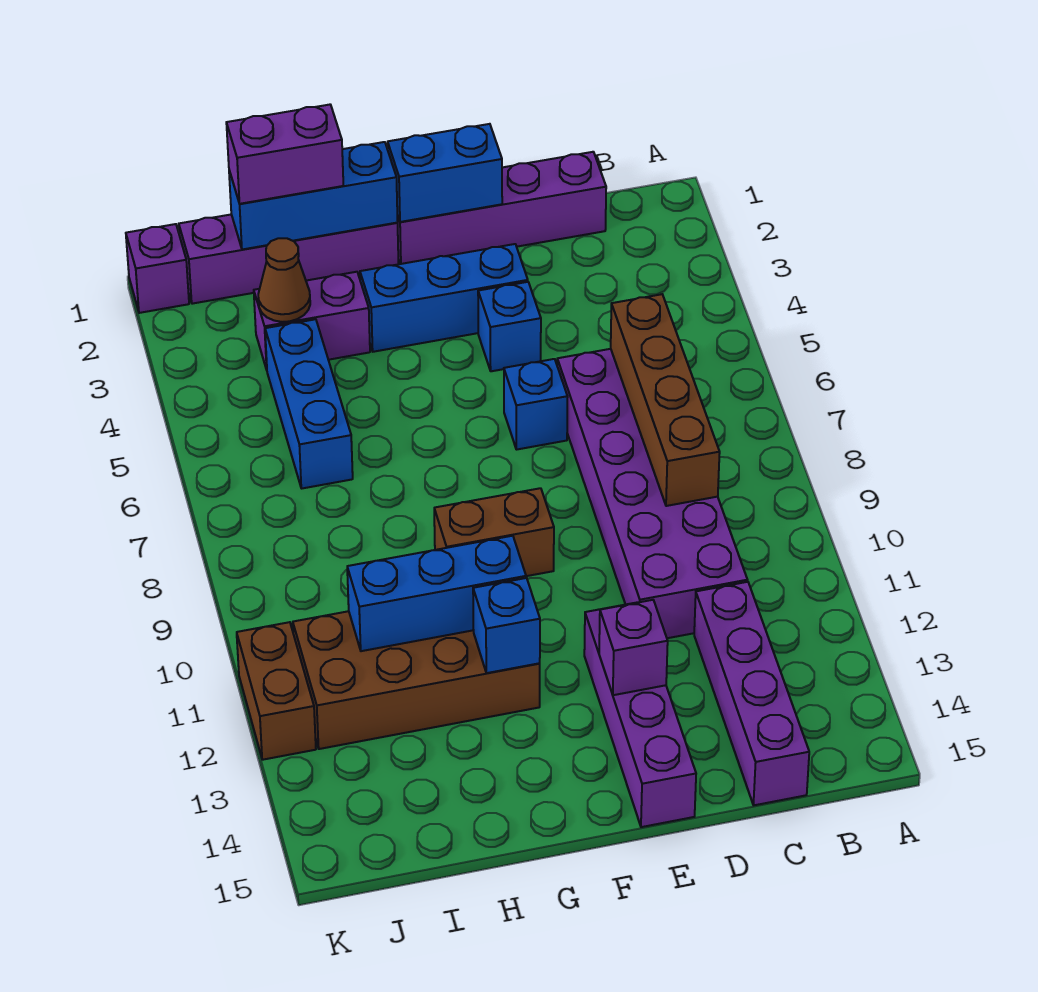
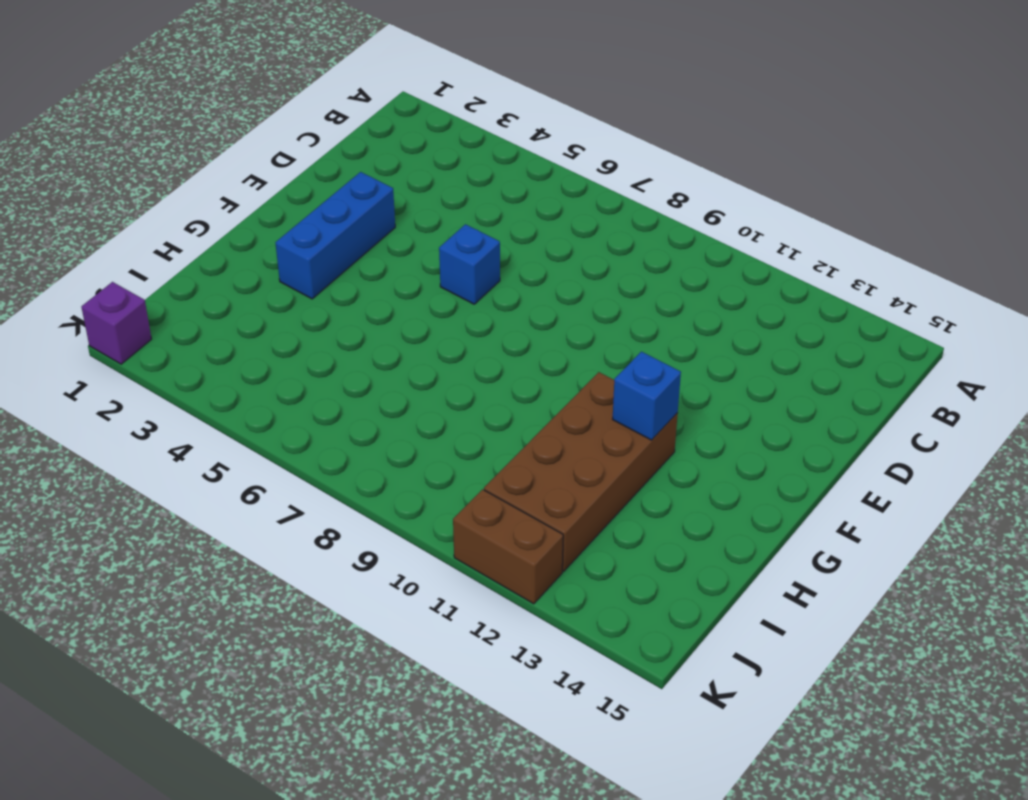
none -> purple 1x4 brick [397,152,606,264]
none -> purple 2x6 brick [557,349,747,638]
none -> purple 1x4 brick [694,582,809,805]

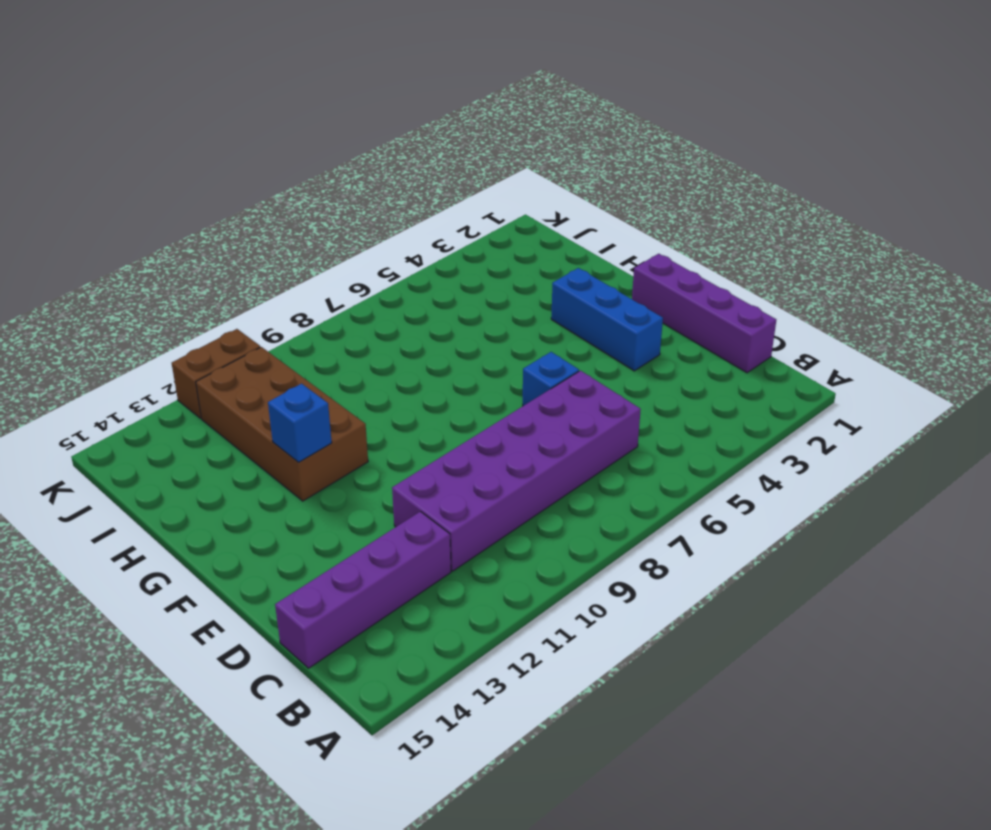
none -> blue 1x1 brick [478,282,541,371]
none -> purple 1x4 brick [584,602,696,827]
none -> brown 1x2 brick [434,488,554,576]

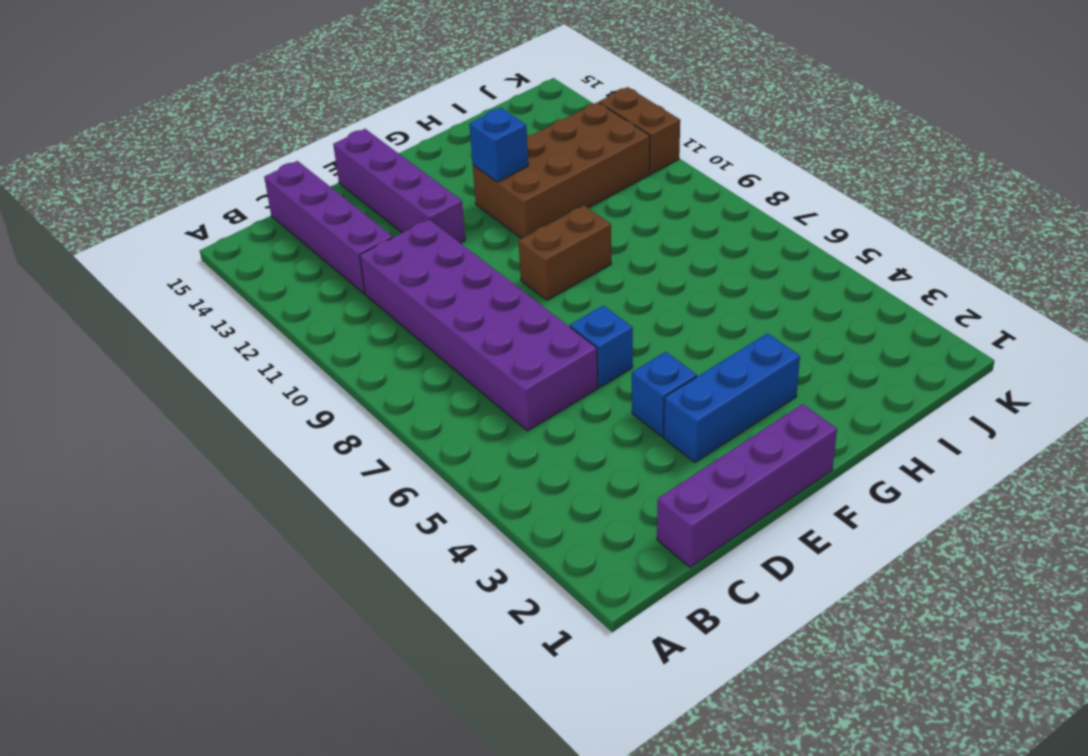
none -> purple 1x4 brick [179,214,398,304]
none -> purple 1x2 brick [254,272,370,370]
none -> blue 1x3 brick [265,319,353,488]

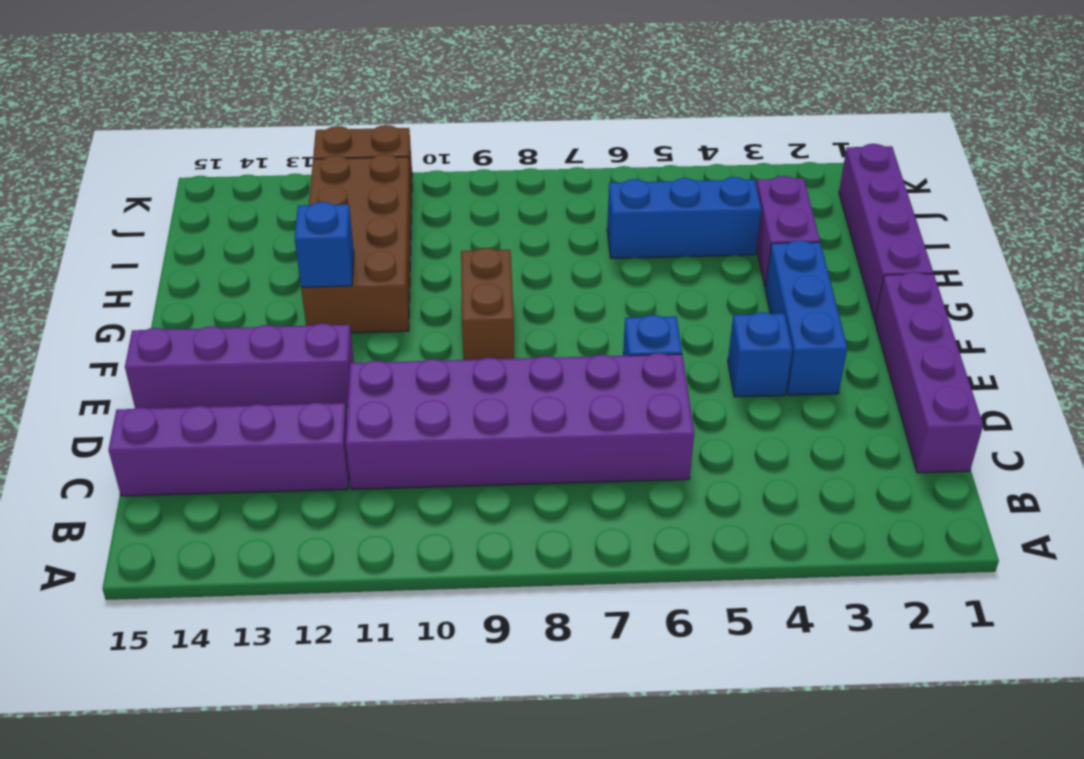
none -> purple 1x1 brick [126,224,189,313]
none -> brown 1x4 brick [611,294,720,506]
none -> blue 1x2 brick [388,124,502,222]

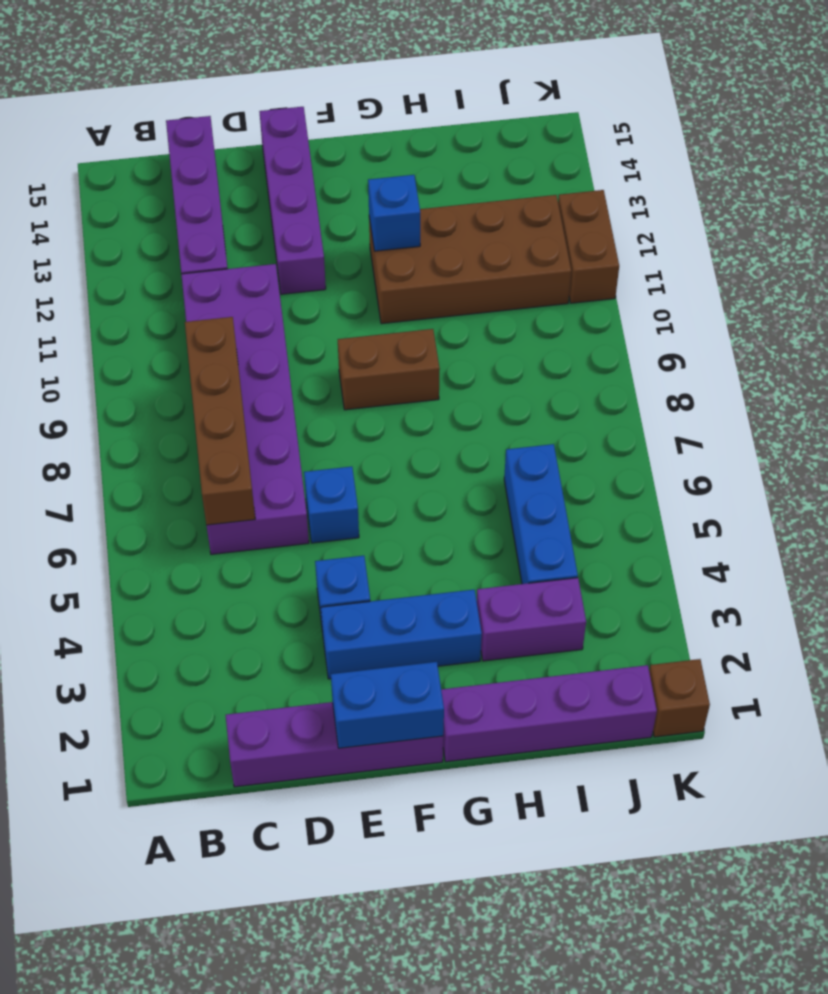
brown 1x1 brick [649,659,710,737] -> purple 1x1 brick [126,224,189,313]
none -> purple 1x1 brick [599,600,668,695]
none -> blue 1x3 brick [229,142,398,250]
none -> blue 1x3 brick [347,536,526,651]

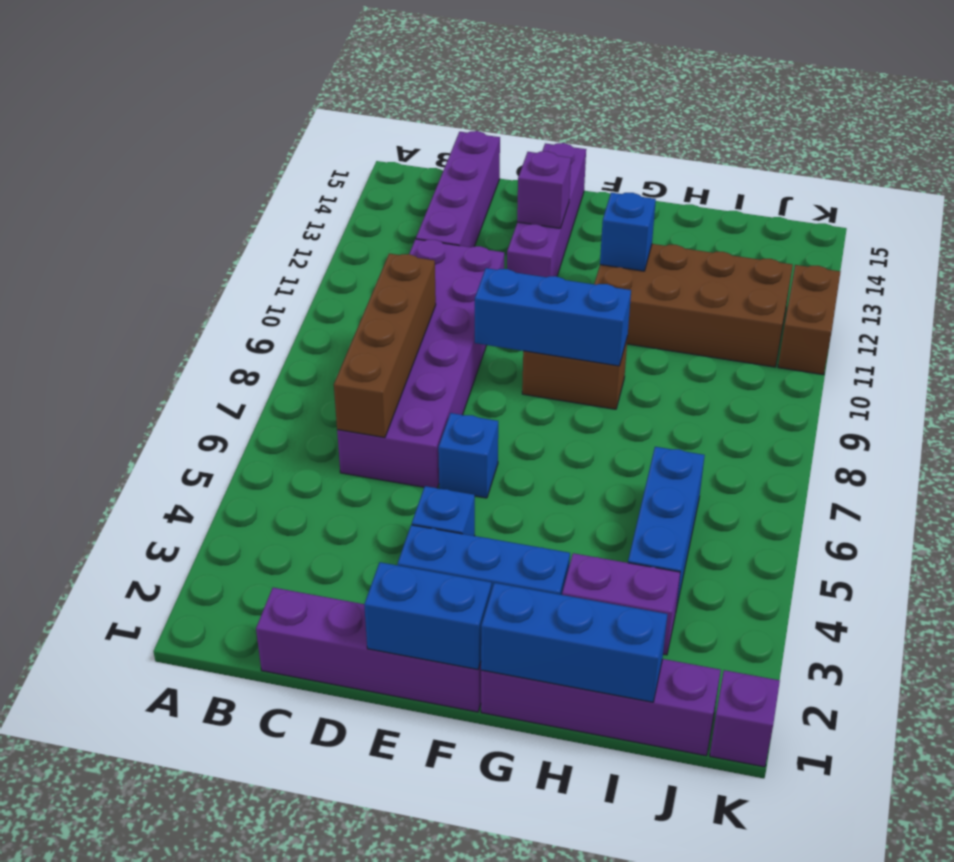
blue 1x3 brick [475,268,631,366] -> blue 1x3 brick moved to [347,536,526,651]
none -> brown 1x1 cone [258,238,310,322]
none -> purple 1x2 brick [226,105,343,204]

